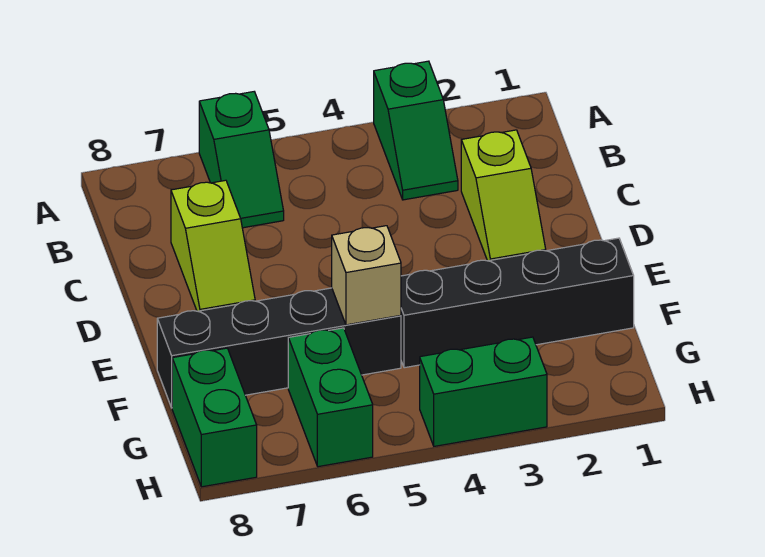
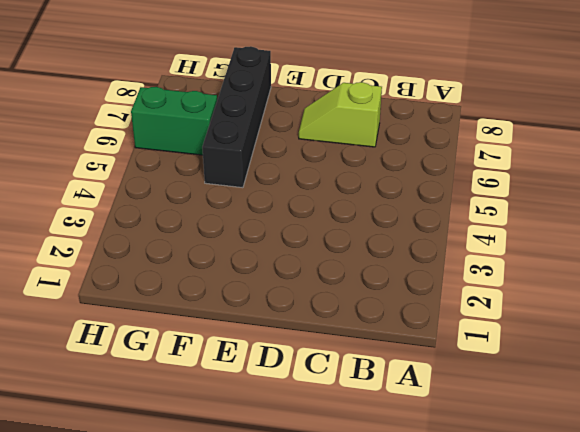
none -> green 1x2 slope [374,61,458,200]
none -> green 1x2 slope [199,92,284,228]

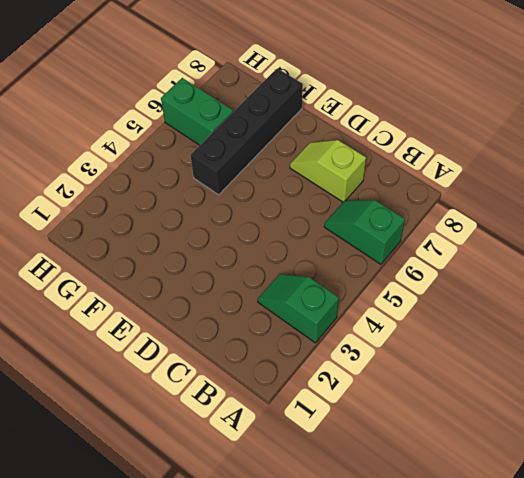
none -> lime 1x2 slope [461,130,546,261]
none -> black 1x4 brick [401,238,634,368]

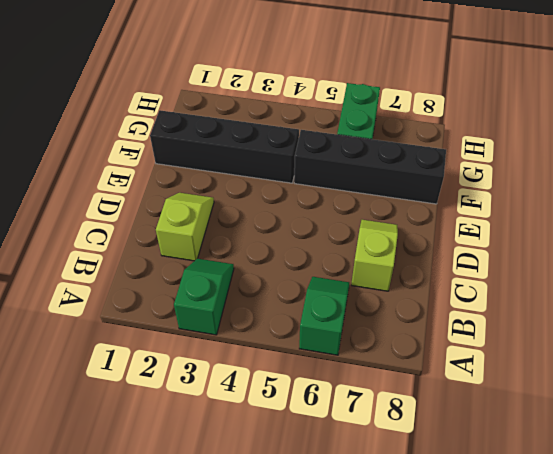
none -> green 1x2 brick [172,348,257,487]
none -> green 1x2 brick [420,337,547,446]

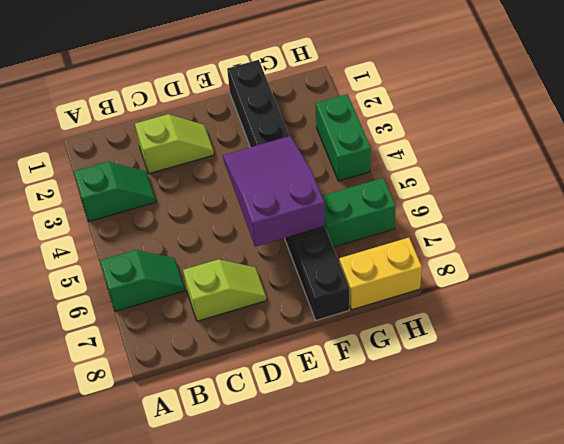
purple 2x3 slope [223,136,325,247] -> tan 1x1 brick [332,226,401,325]
yellow 1x2 brick [339,238,422,310] -> green 1x2 brick [172,348,257,487]

